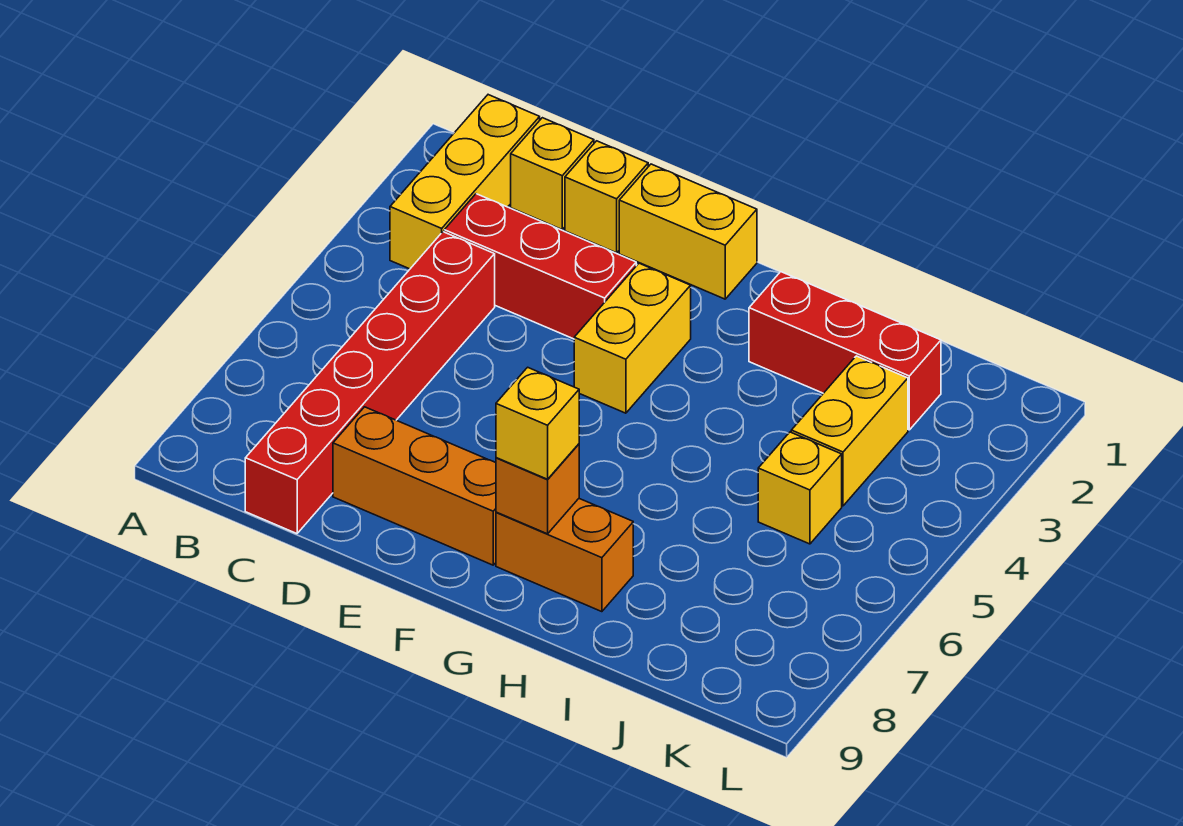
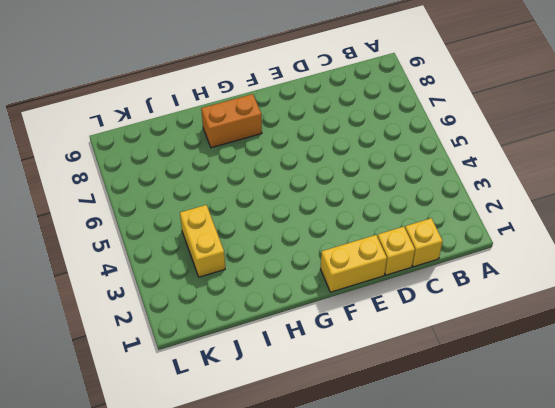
none -> yellow 1x3 brick [390,95,540,269]
none -> red 1x3 brick [444,194,636,339]
none -> red 1x6 brick [245,232,495,534]

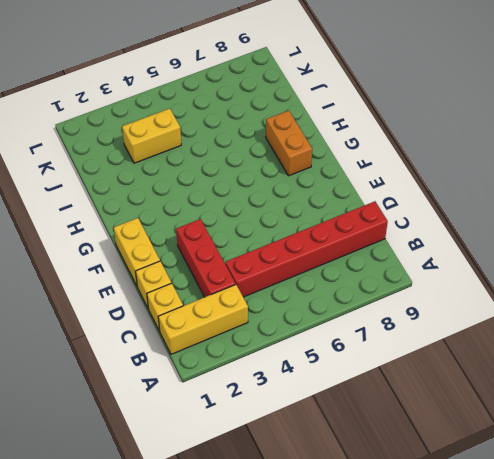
none -> orange 1x3 brick [333,407,496,565]
none -> yellow 1x2 brick [574,263,691,413]
none -> red 1x3 brick [749,272,941,430]

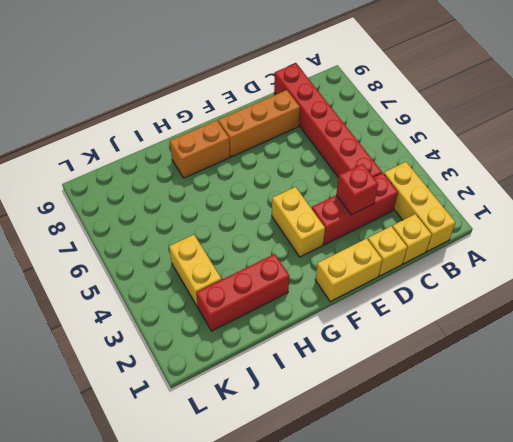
red 1x1 brick [336,164,378,215] -> none
none -> yellow 1x1 brick [758,432,842,544]
none -> orange 1x1 brick [496,444,579,534]
none -> yellow 1x1 brick [496,367,579,479]

